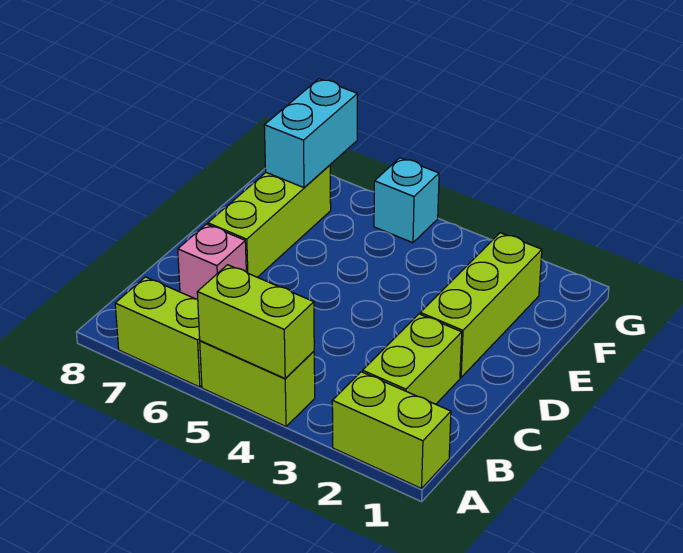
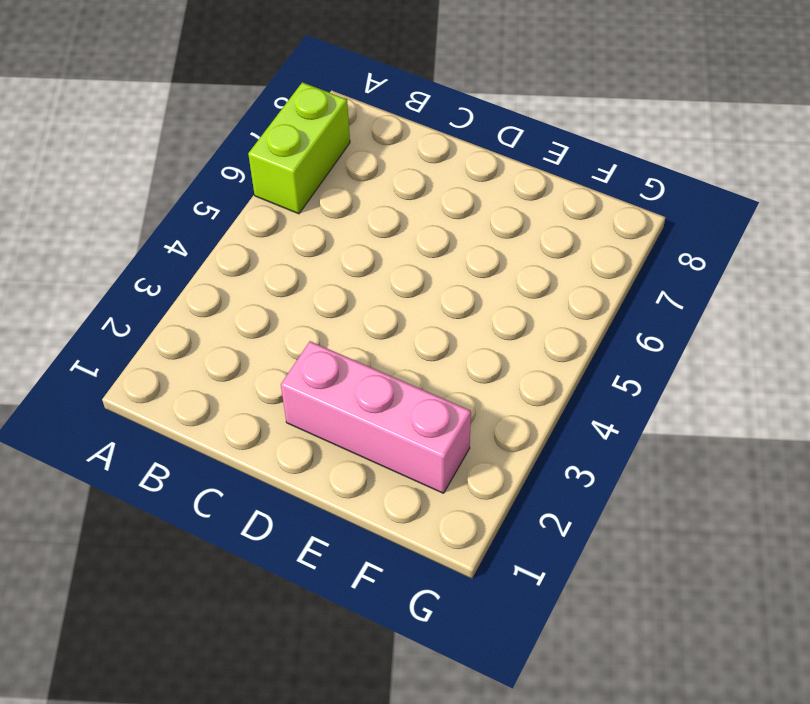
pink 1x3 brick [281,341,471,493] -> lime 1x3 brick [420,233,542,377]
none -> lime 1x2 brick [332,372,451,489]
none -> lime 1x2 brick [200,341,315,426]

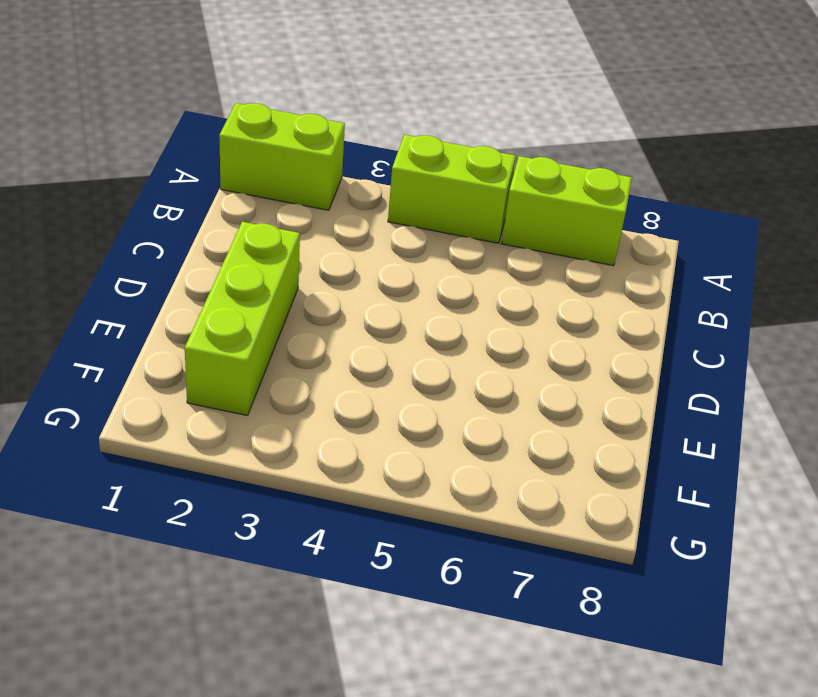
none -> lime 1x2 brick [363,314,462,404]
none -> pink 1x1 brick [178,224,246,299]

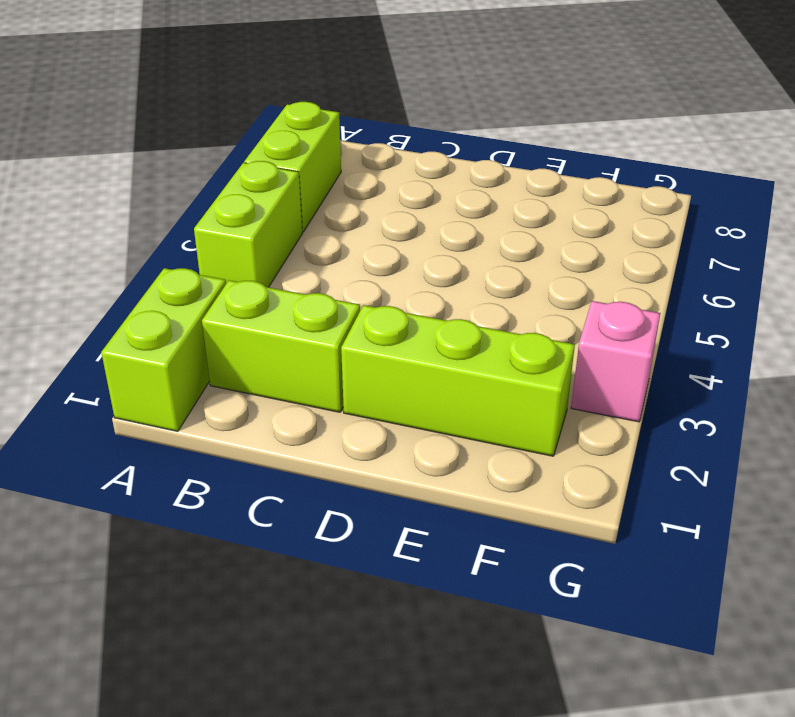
pink 1x1 brick [571,301,660,422] -> pink 1x1 brick moved to [178,224,246,299]
none -> lime 1x3 brick [208,165,331,277]
none -> cyan 1x1 brick [374,158,439,243]

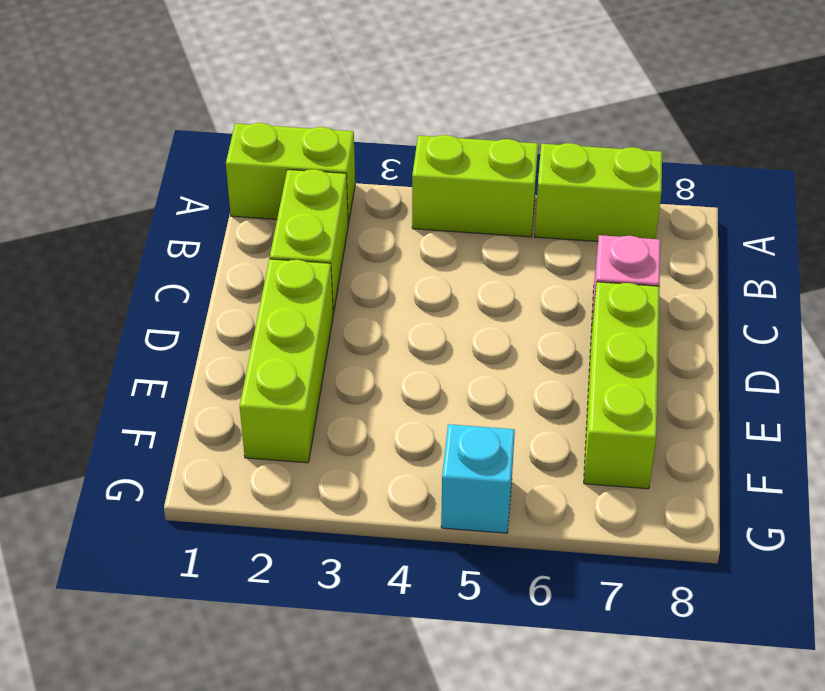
none -> lime 1x2 brick [197,265,314,378]
none -> cyan 1x2 brick [264,79,358,188]

